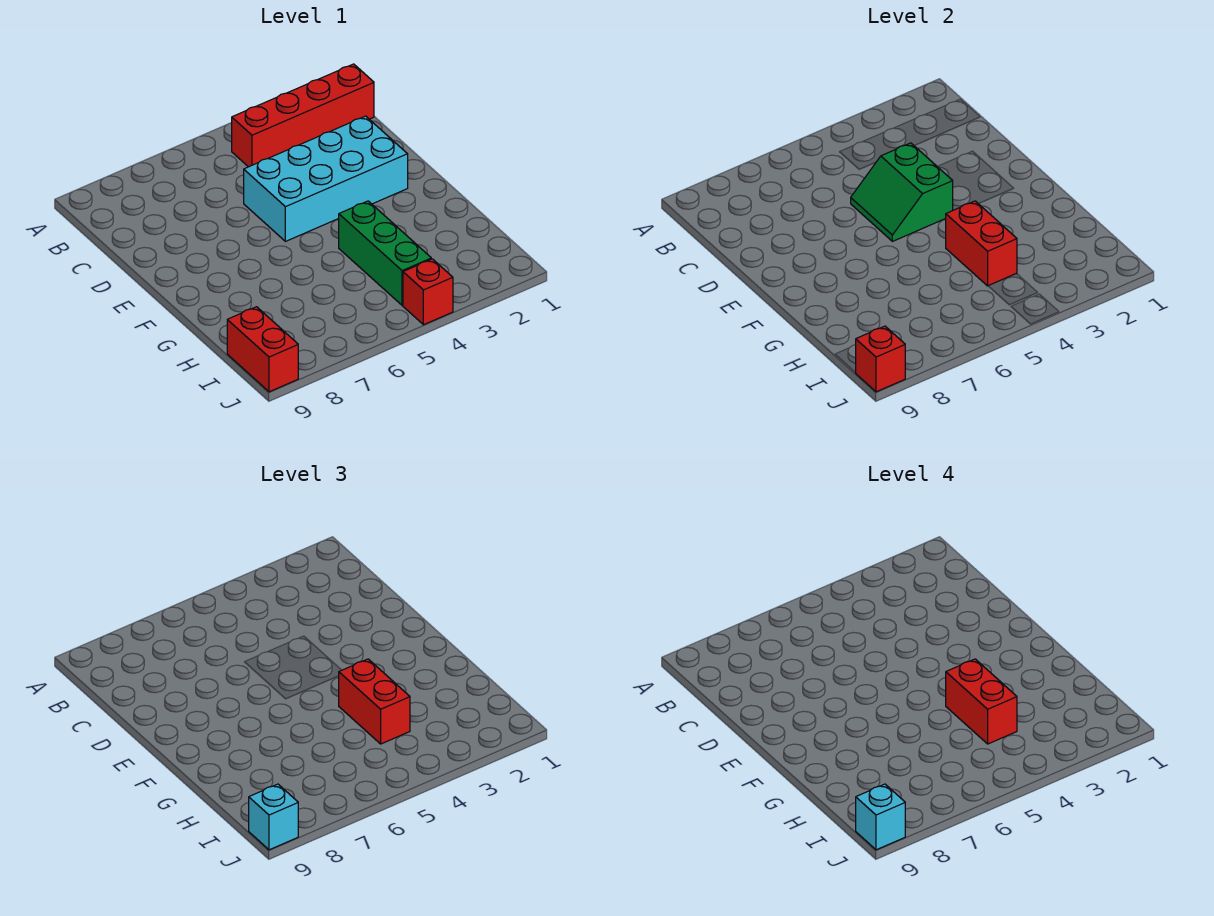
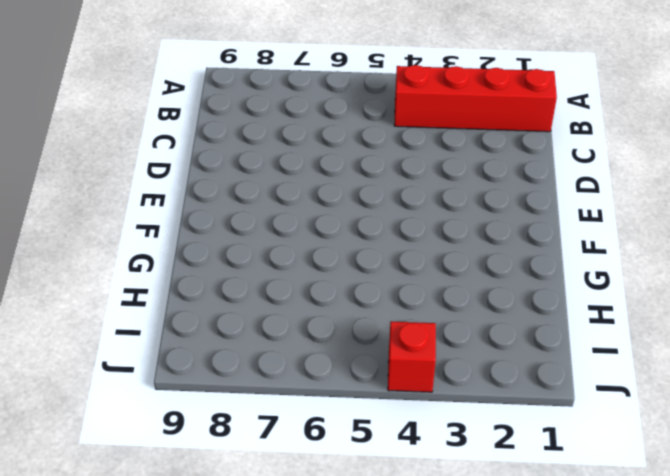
none -> cyan 2x4 brick [244,116,408,241]
none -> green 1x3 brick [339,201,431,305]
none -> red 1x2 brick [227,307,298,392]

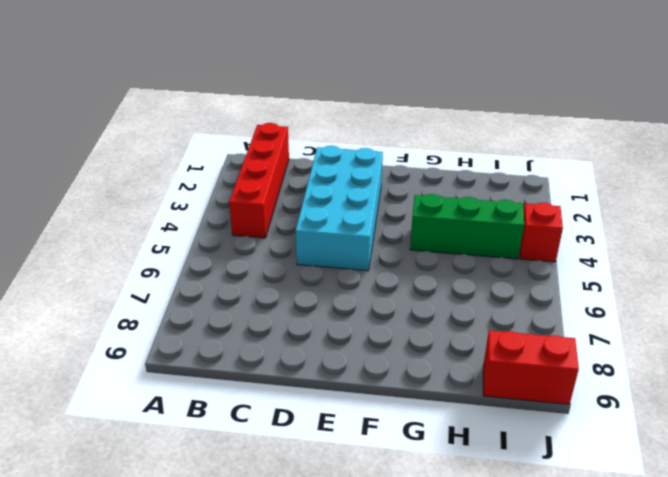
none -> green 2x2 slope [851,143,953,241]
none -> red 1x2 brick [946,201,1017,286]
none -> red 1x1 brick [855,326,905,392]

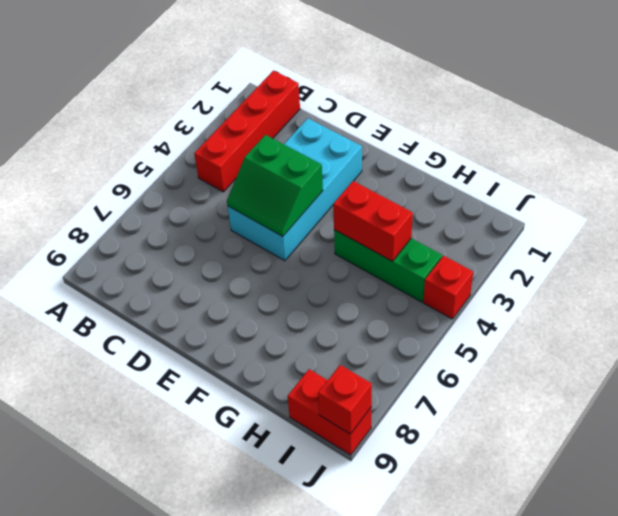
none -> red 1x2 brick [339,659,410,744]
none -> cyan 1x1 brick [249,784,298,850]
none -> red 1x2 brick [946,659,1017,744]

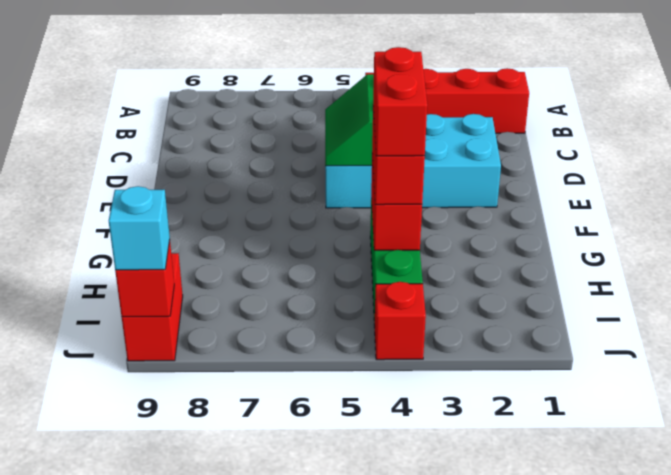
none -> cyan 1x1 brick [856,784,905,850]

